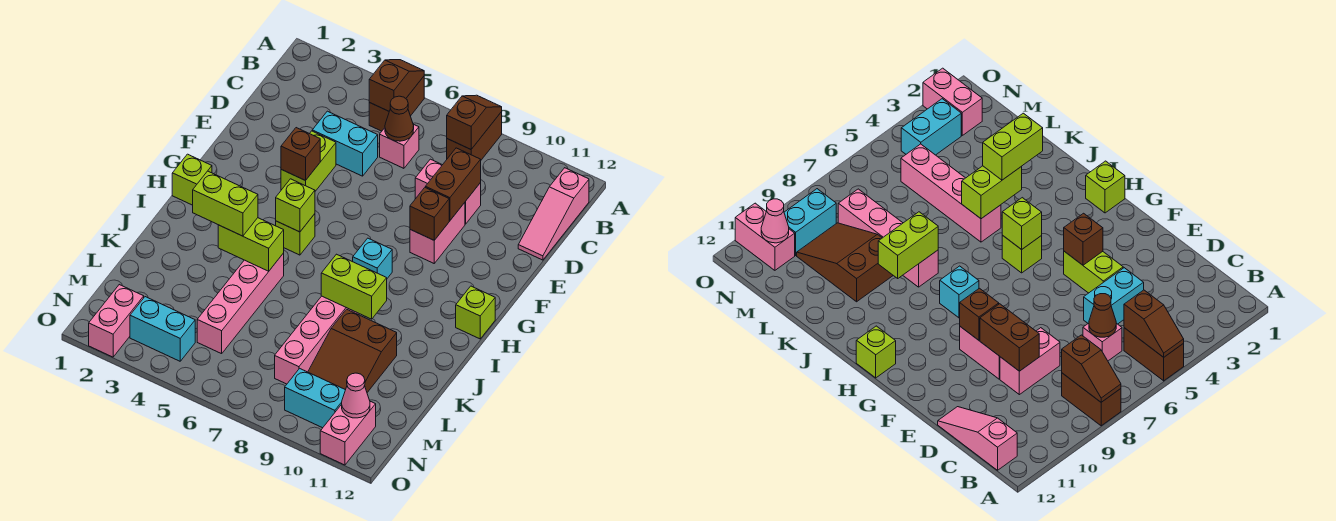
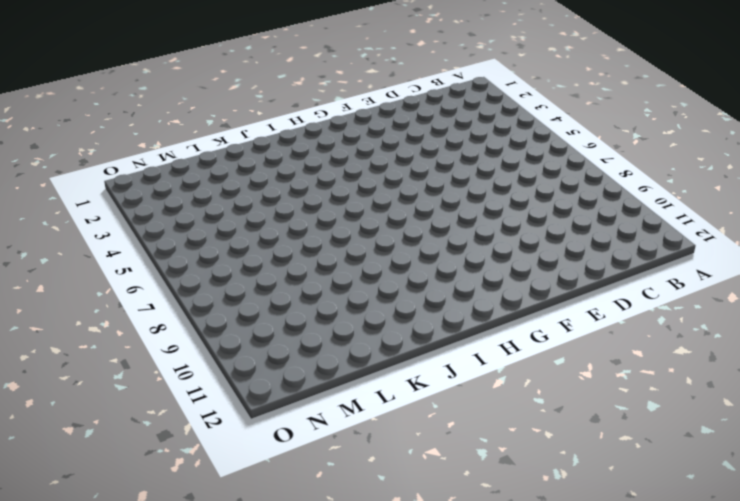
none -> brown 1x2 brick [369,77,424,131]
none -> brown 1x2 brick [447,112,502,160]
none -> pink 1x3 slope [518,168,589,260]
none -> pink 1x1 brick [380,124,419,168]

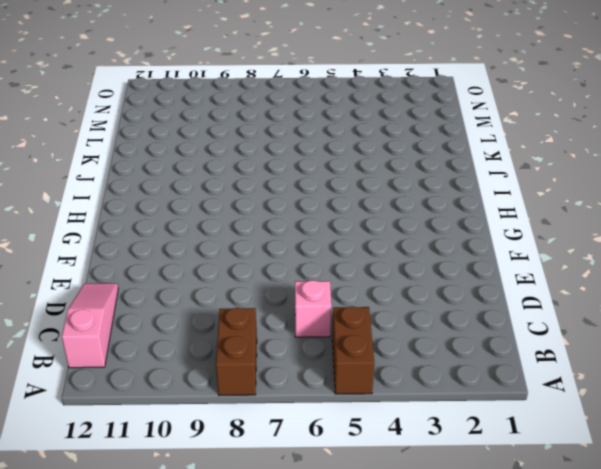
none -> cyan 1x2 brick [312,111,378,176]
none -> pink 1x2 brick [415,159,481,224]
none -> lime 1x2 brick [281,131,336,191]
none -> pink 1x2 brick [410,203,465,263]

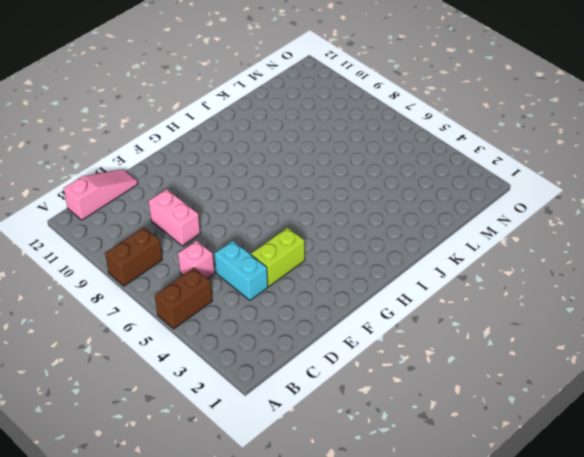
none -> pink 1x2 brick [410,203,465,263]
none -> lime 1x1 brick [172,154,212,205]
none -> lime 1x1 brick [276,214,315,255]
none -> cyan 1x1 brick [353,238,392,278]

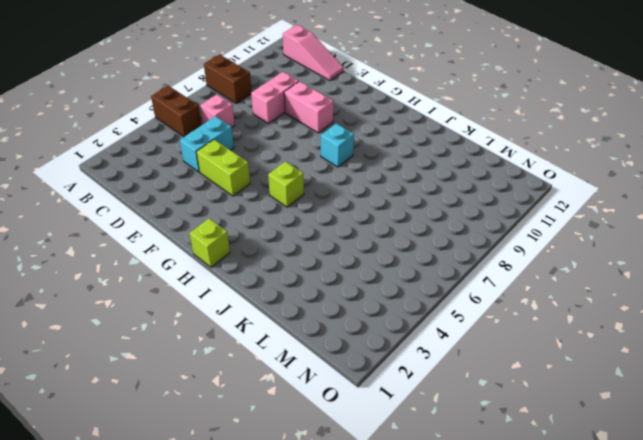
none -> lime 1x1 brick [456,286,495,339]
none -> pink 1x4 brick [197,253,284,354]
none -> pink 1x4 brick [275,296,359,384]
none -> brown 2x3 slope [308,309,397,392]

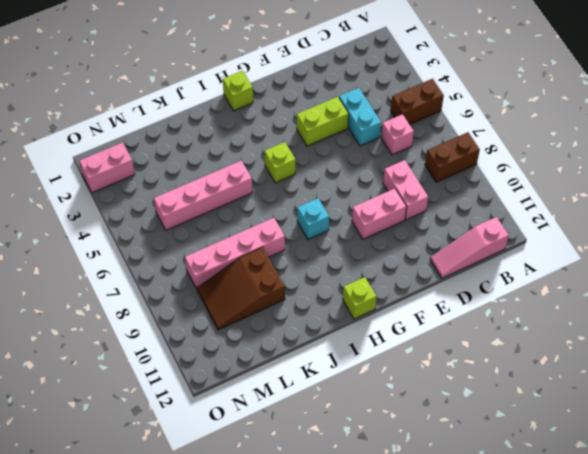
none -> cyan 1x2 brick [130,297,195,361]
none -> cyan 1x2 brick [285,368,345,428]
none -> pink 1x2 brick [320,401,376,465]
none -> brown 1x2 slope [369,60,424,111]

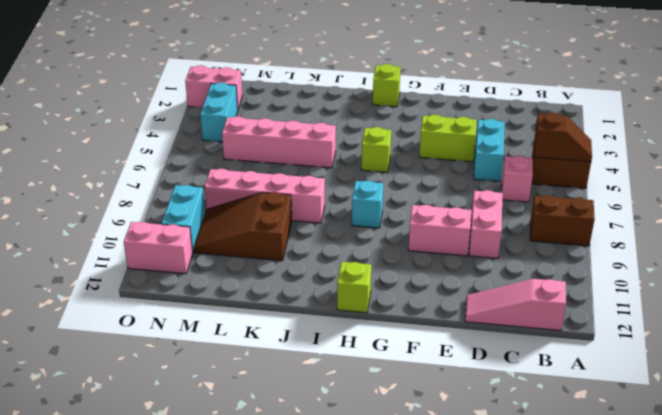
none -> brown 1x2 slope [447,95,502,149]
none -> brown 1x1 cone [385,96,414,141]
none -> brown 1x2 brick [425,148,481,221]
none -> brown 1x1 brick [281,128,320,181]

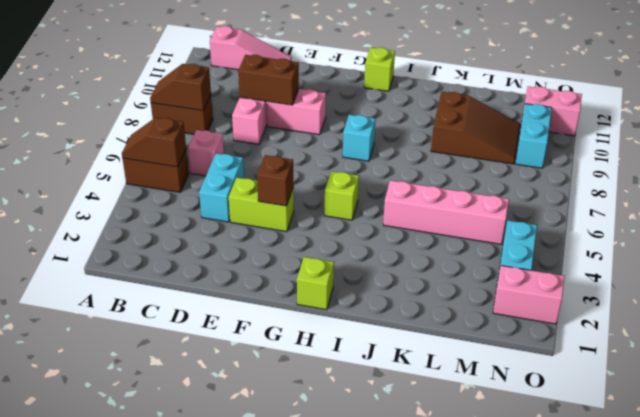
none -> pink 1x4 brick [275,296,359,384]
none -> brown 1x1 cone [385,96,414,141]
none -> brown 1x1 brick [410,188,449,240]
none -> lime 1x1 brick [276,179,315,232]

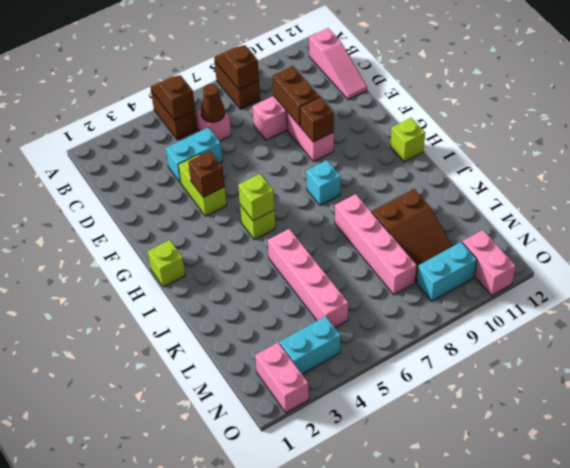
none -> lime 1x2 brick [218,218,284,271]
none -> lime 1x2 brick [321,254,387,319]
none -> pink 1x1 cone [342,373,370,418]
none -> lime 1x2 brick [193,171,258,236]

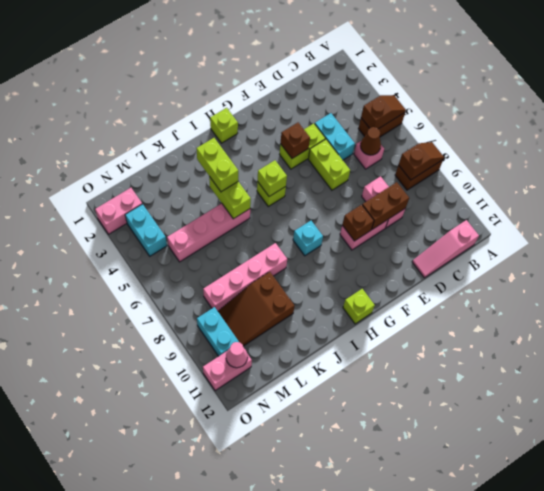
lime 1x2 brick [308,139,350,190] -> lime 1x2 brick moved to [321,254,387,319]

